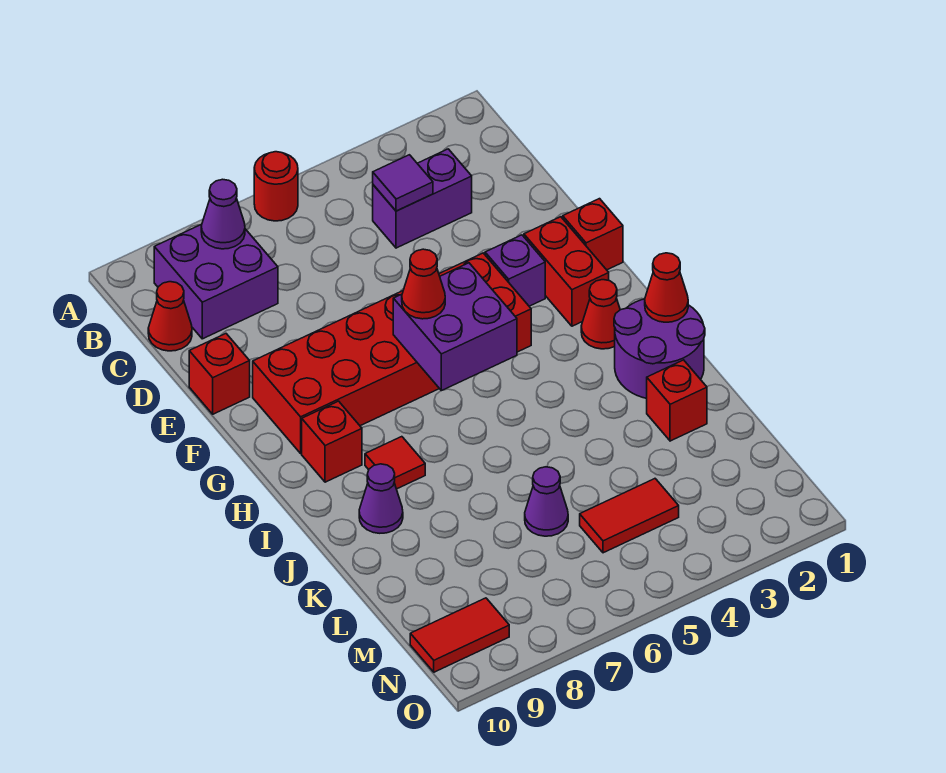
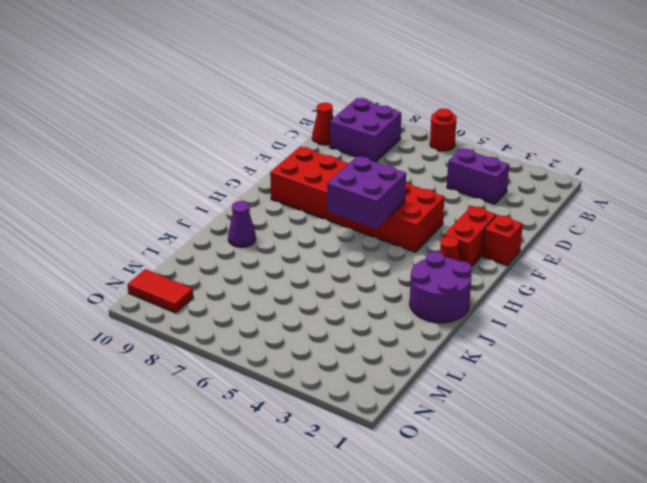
none -> red 1x1 brick [189,334,250,414]
none -> purple 1x1 brick [485,235,545,306]
none -> red 1x1 brick [302,401,362,482]

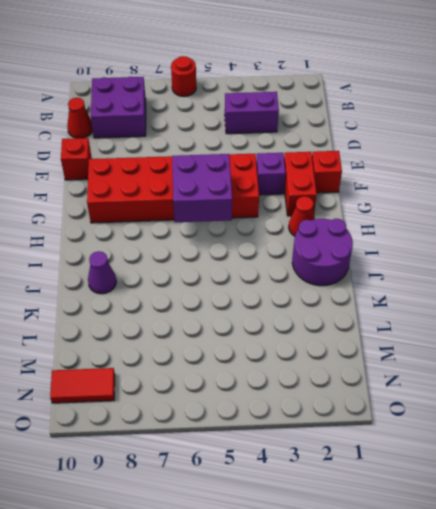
none -> red 1x1 brick [302,401,362,482]
none -> red 1x1 tile [365,437,425,489]
none -> red 1x1 brick [647,360,707,441]

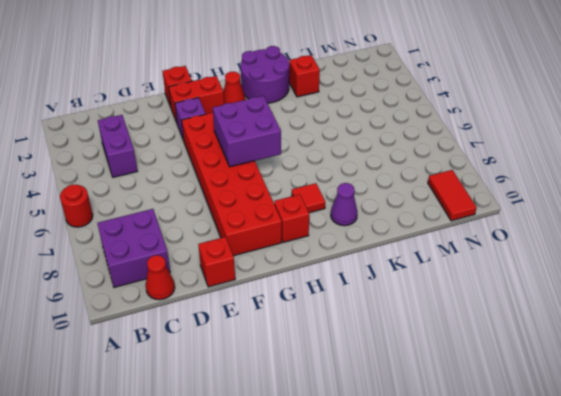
none -> purple 1x1 cone [525,467,568,536]
none -> red 1x2 tile [580,479,679,553]
none -> purple 1x1 cone [201,179,245,249]

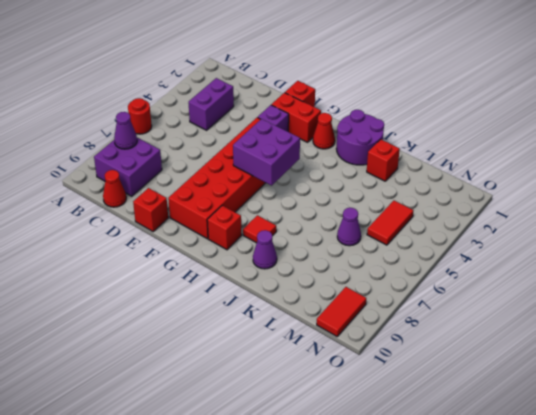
none -> purple 1x1 tile [373,155,433,211]
none -> red 1x1 cone [645,253,688,322]
none -> red 1x1 cone [402,249,445,319]

